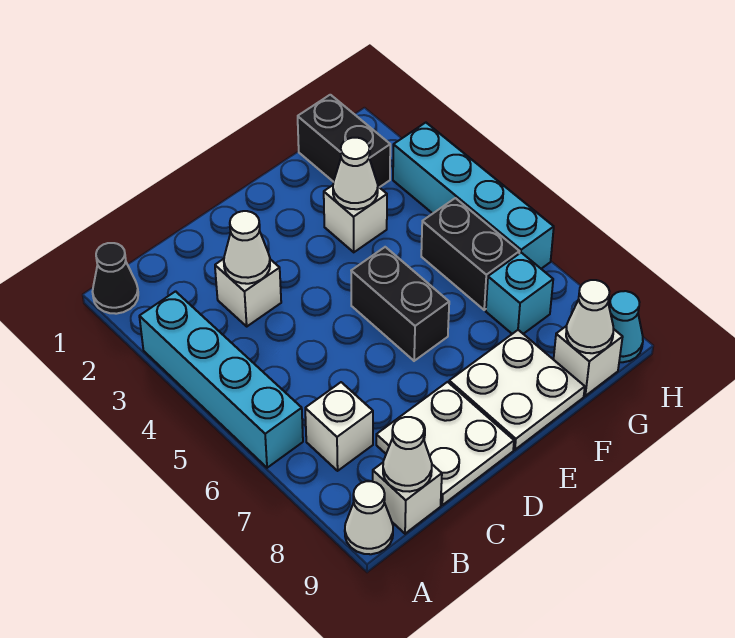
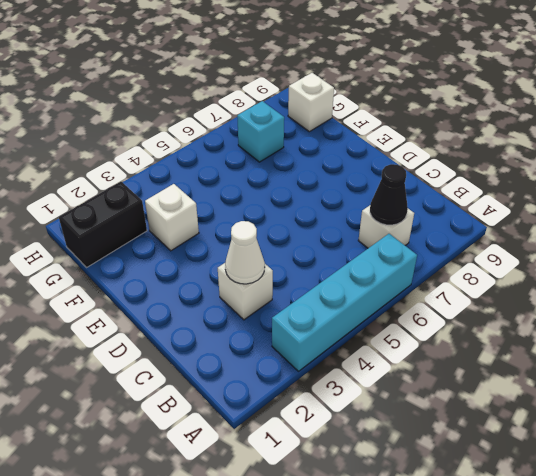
black 1x1 cone [370,164,408,225] -> black 1x1 cone moved to [93,243,138,314]
none -> white 1x1 cone [345,481,393,554]
none -> white 1x1 brick [373,463,442,534]
none -> white 2x2 plate [376,382,514,505]

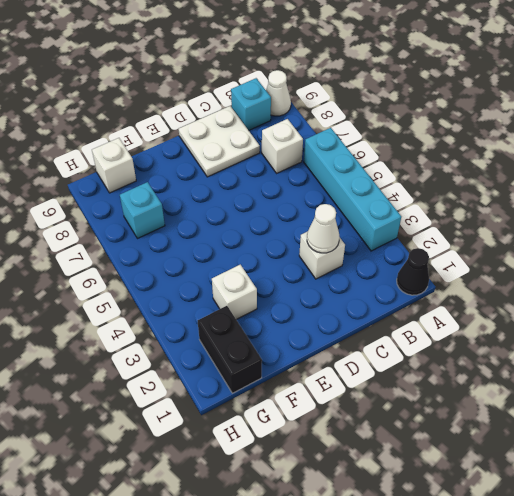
cyan 1x1 brick [231,78,271,130] -> white 1x1 brick [373,463,442,534]
none -> black 1x2 brick [351,247,449,361]
none -> white 2x2 plate [449,330,585,450]
none -> black 1x2 brick [421,198,520,310]

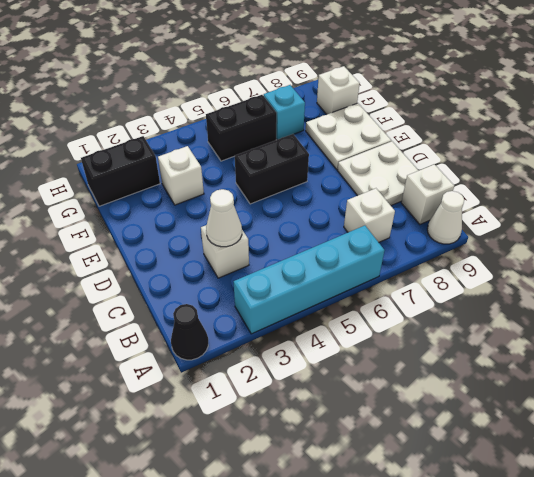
none -> cyan 1x4 brick [393,123,554,269]
none -> cyan 1x1 cone [609,291,643,362]
none -> white 1x1 cone [383,417,432,492]

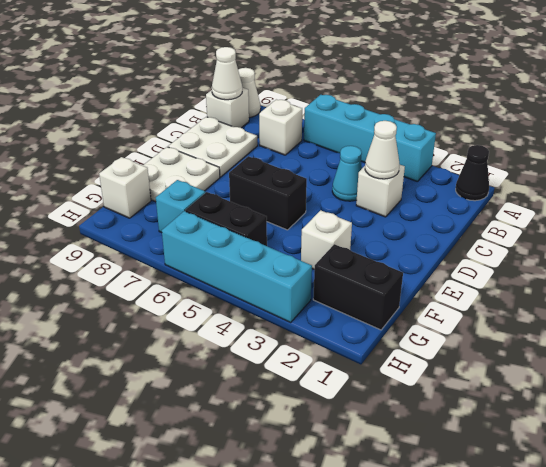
cyan 1x1 cone [332,146,362,201] -> cyan 1x1 cone moved to [609,291,643,362]
none -> white 1x1 cone [333,138,378,209]
none -> white 1x1 cone [566,280,613,353]

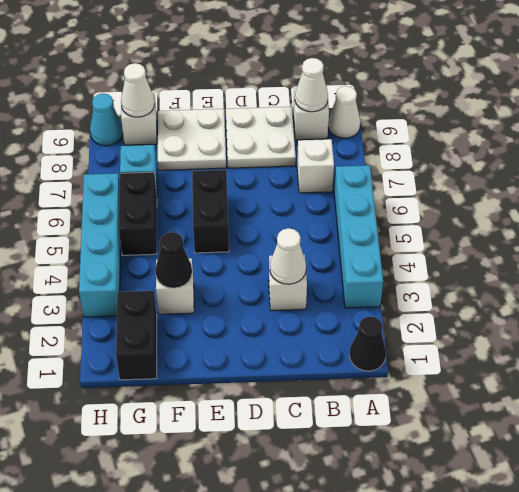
black 1x1 cone [155,232,192,288] -> white 1x1 cone [333,138,378,209]

